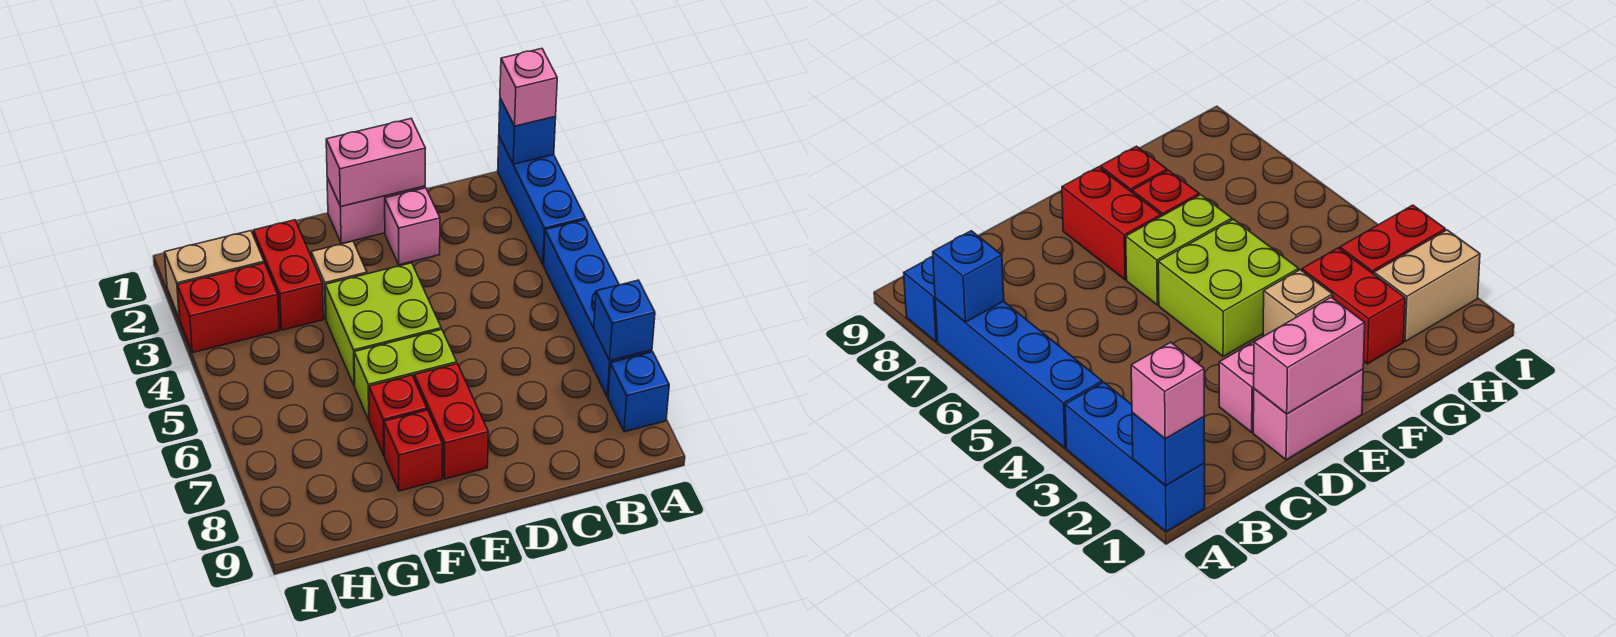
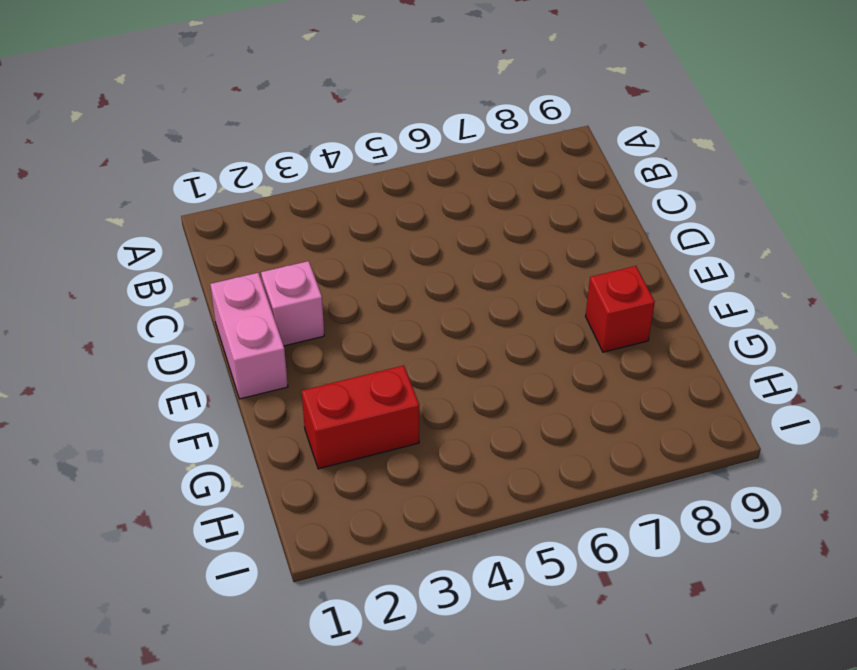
none -> blue 1x3 brick [498,137,585,265]
none -> blue 1x4 brick [544,219,652,397]
none -> blue 1x1 brick [608,352,669,432]

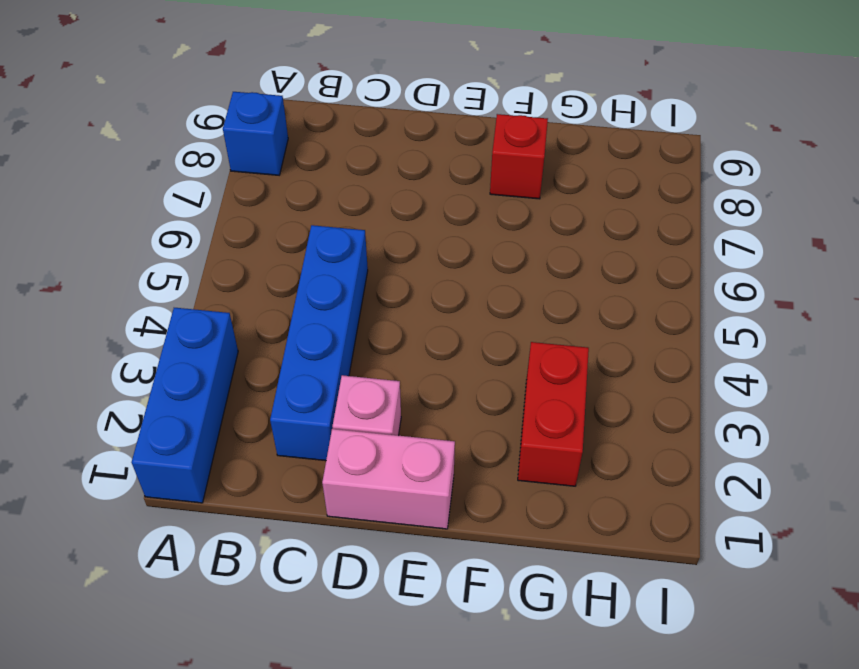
blue 1x4 brick [270,225,368,461] -> blue 1x4 brick moved to [544,219,652,397]
none -> lime 2x2 brick [325,263,441,386]
none -> lime 1x2 brick [354,329,457,420]
none -> red 1x2 brick [414,364,488,479]

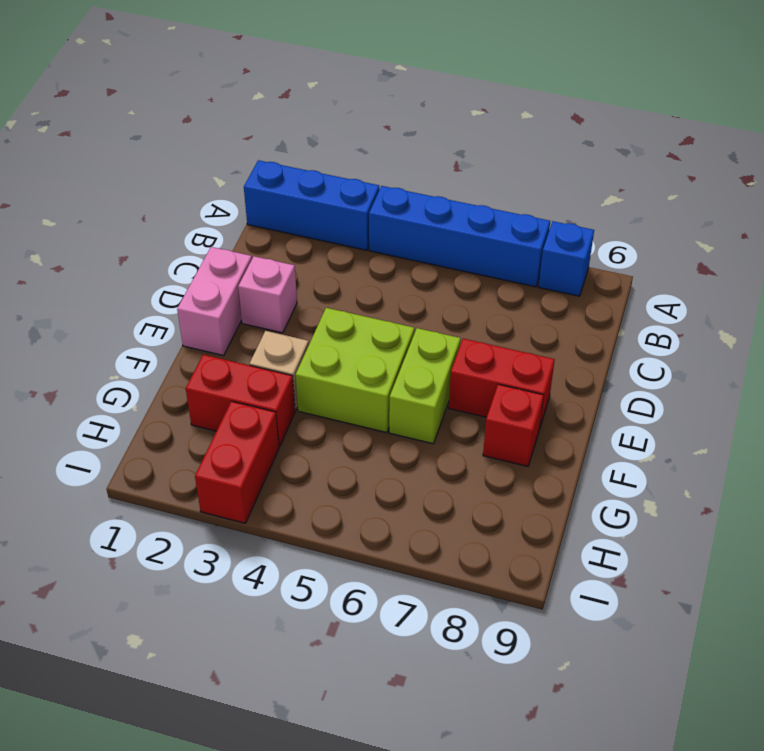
none -> red 1x1 brick [369,375,427,455]
none -> tan 1x2 brick [165,231,264,319]
none -> blue 1x1 brick [499,98,556,164]

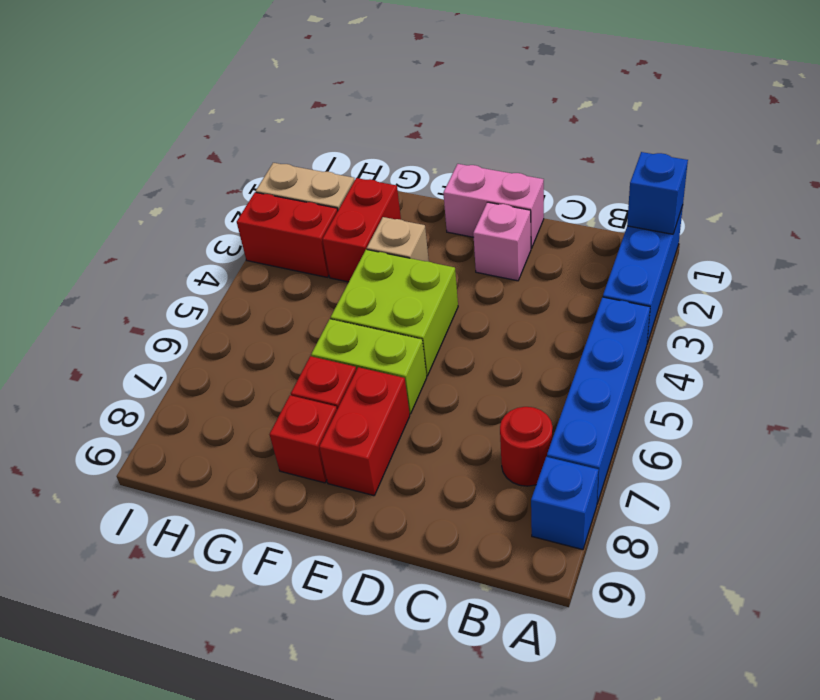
red 1x1 round brick [500,407,553,486] -> none
none -> blue 1x1 brick [594,280,655,360]
none -> pink 1x2 brick [326,119,426,206]
none -> pink 1x1 brick [500,49,557,126]

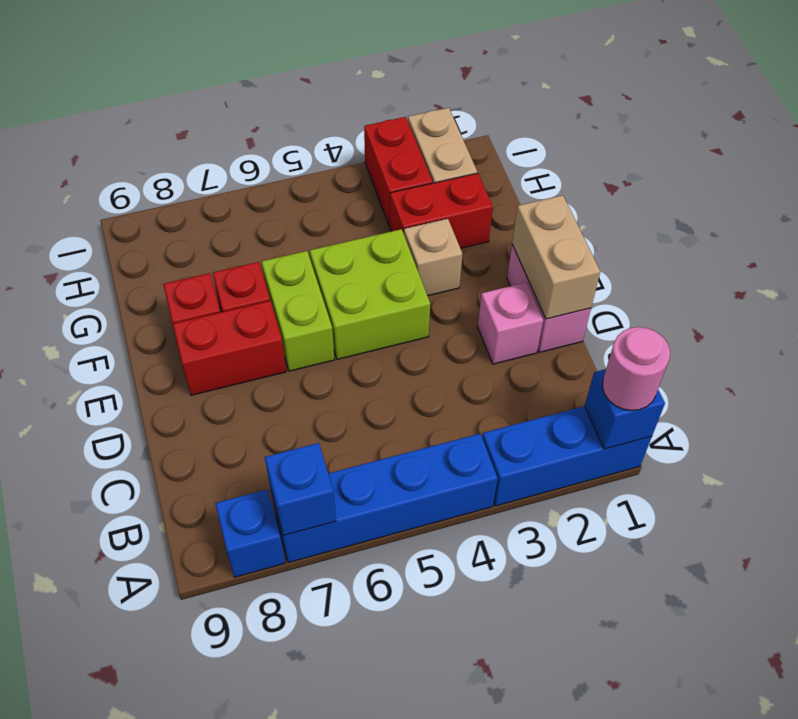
pink 1x1 round brick [602,327,670,411] -> pink 1x1 brick [500,49,557,126]
tan 1x2 brick [512,195,600,319] -> pink 1x2 brick [326,119,426,206]

